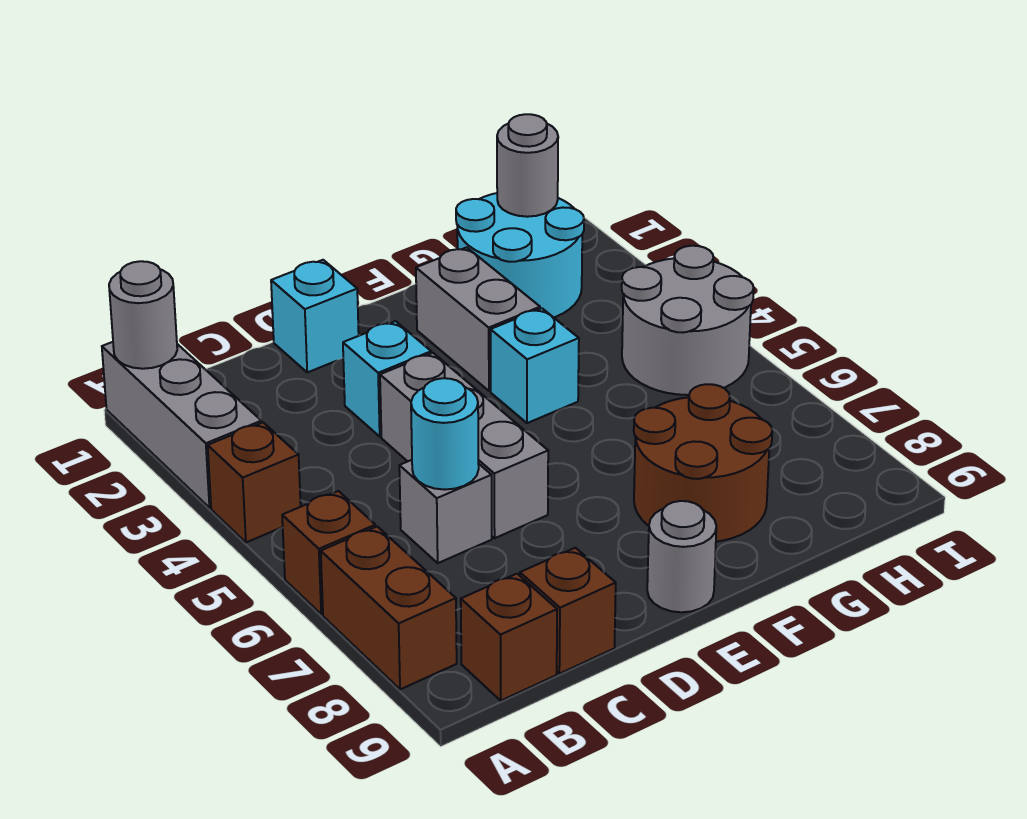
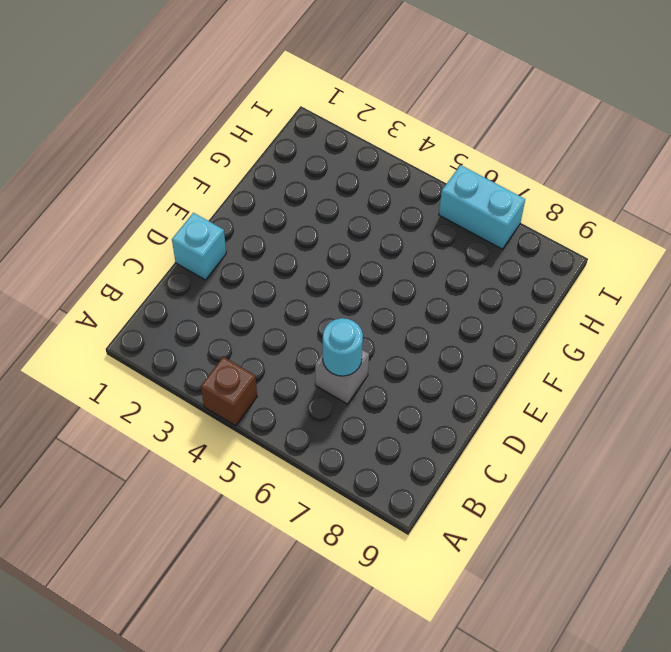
cyan 1x2 brick [439,165,525,249] -> none
none -> grey 1x3 brick [102,342,261,508]
none -> brown 1x1 brick [282,491,376,614]
none -> brown 1x2 brick [321,527,457,689]

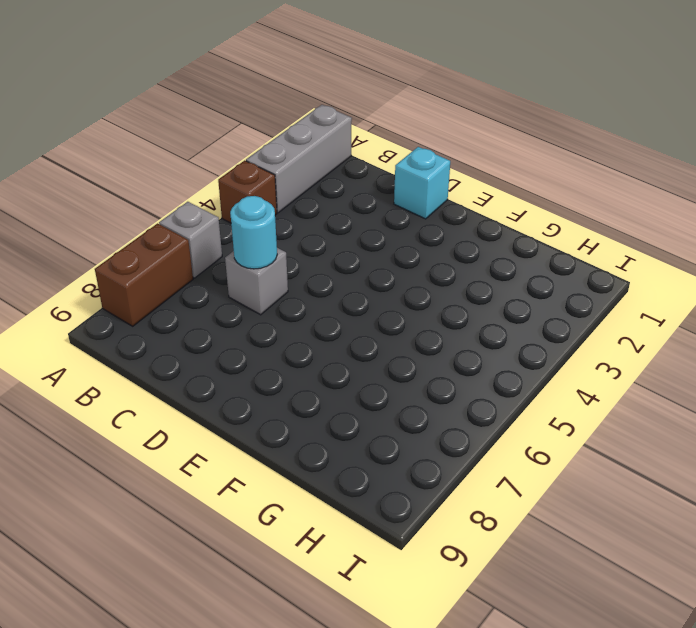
grey 1x1 brick [159,202,222,278] -> brown 1x1 brick [282,491,376,614]
none -> brown 1x1 brick [461,574,557,701]
none -> brown 1x1 brick [520,548,616,674]
none -> cyan 1x1 brick [343,321,431,437]

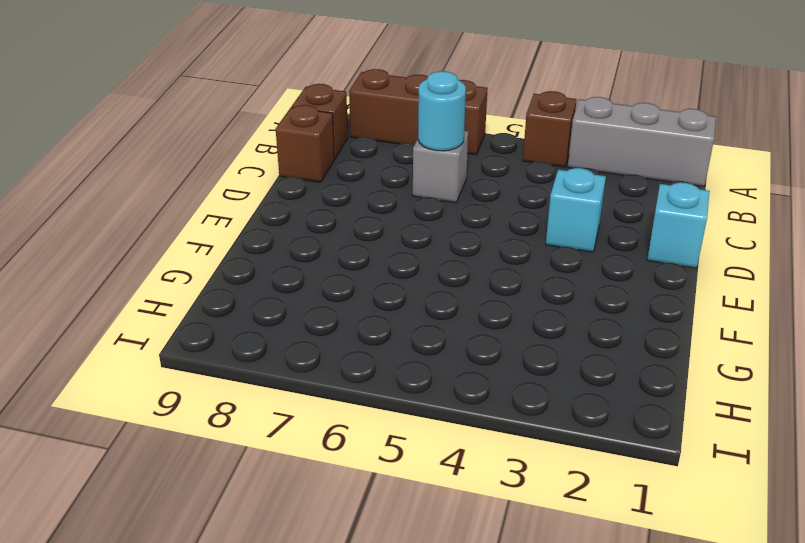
none -> grey 1x3 brick [380,353,548,538]
none -> grey 1x1 round brick [647,501,716,612]
none -> grey 1x2 brick [416,247,540,391]

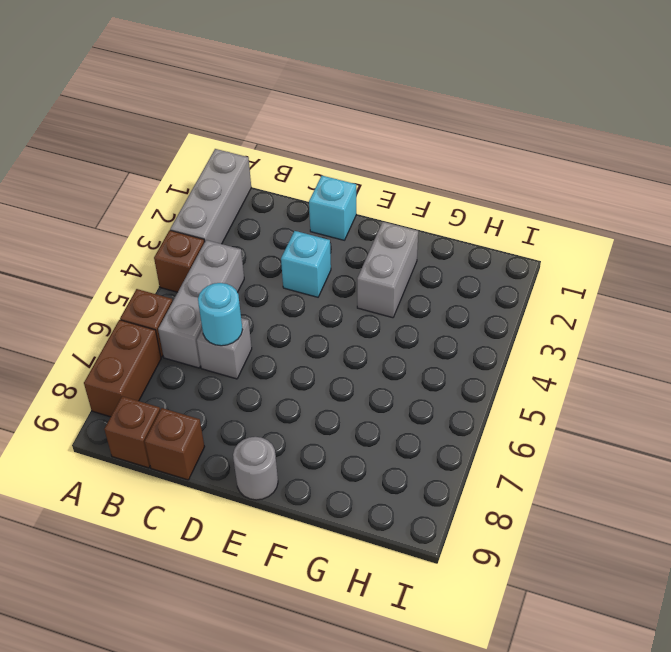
grey 1x3 brick [158,240,244,368] -> grey 1x3 brick moved to [380,353,548,538]
none -> cyan 1x1 brick [491,308,579,423]
none -> brown 2x2 round brick [634,384,772,542]
none -> cyan 2x2 round brick [456,193,584,317]

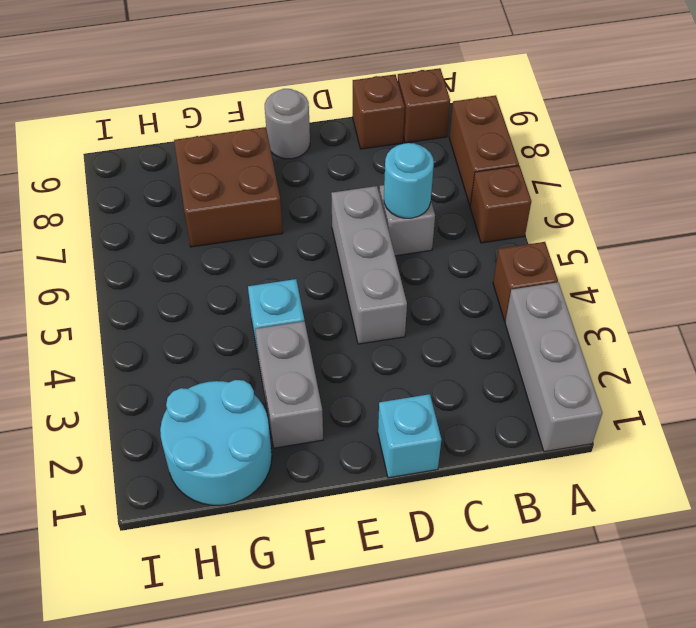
brown 2x2 brick [174,127,283,247] -> brown 2x2 round brick [634,384,772,542]
none -> cyan 1x1 brick [343,321,431,437]
none -> grey 2x2 round brick [622,246,754,395]
none -> grey 1x1 round brick [109,261,177,369]

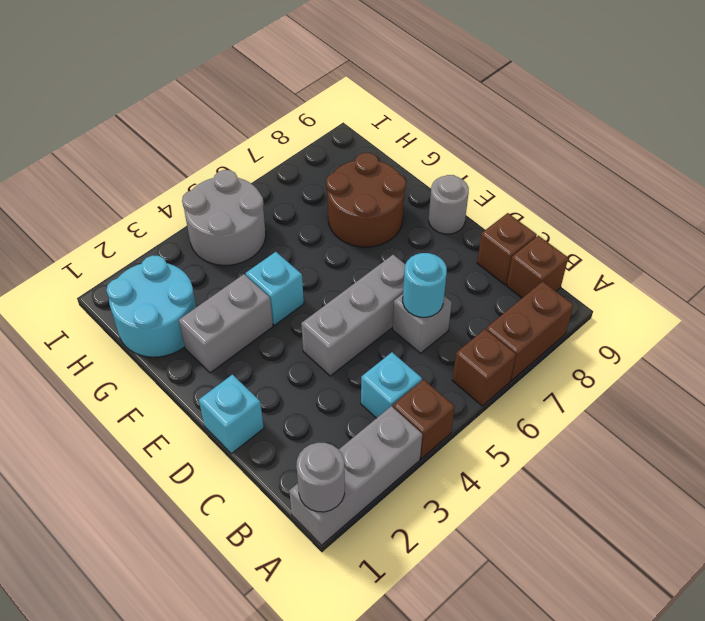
cyan 1x1 brick [361,352,422,418] -> cyan 1x1 brick moved to [343,321,431,437]
none -> grey 1x1 round brick [497,114,558,217]

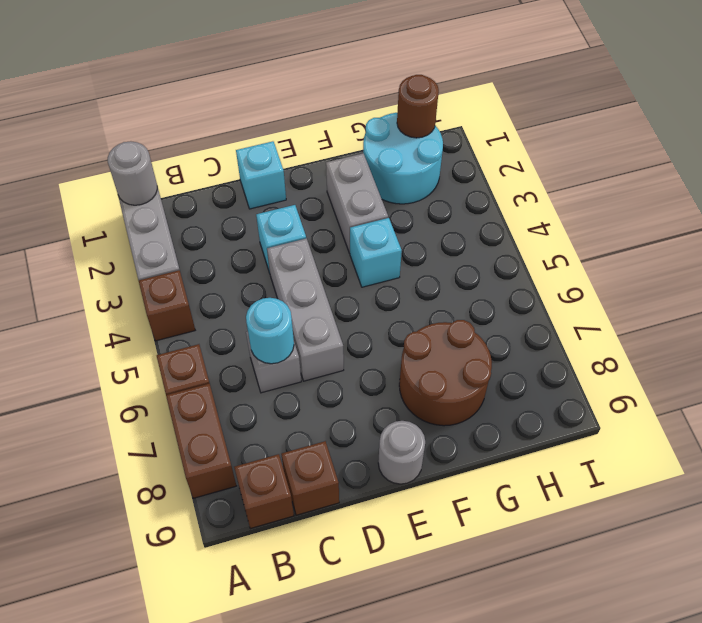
brown 1x1 round brick [397,75,439,138] -> grey 1x1 round brick [497,114,558,217]
none -> grey 2x2 round brick [622,246,754,395]

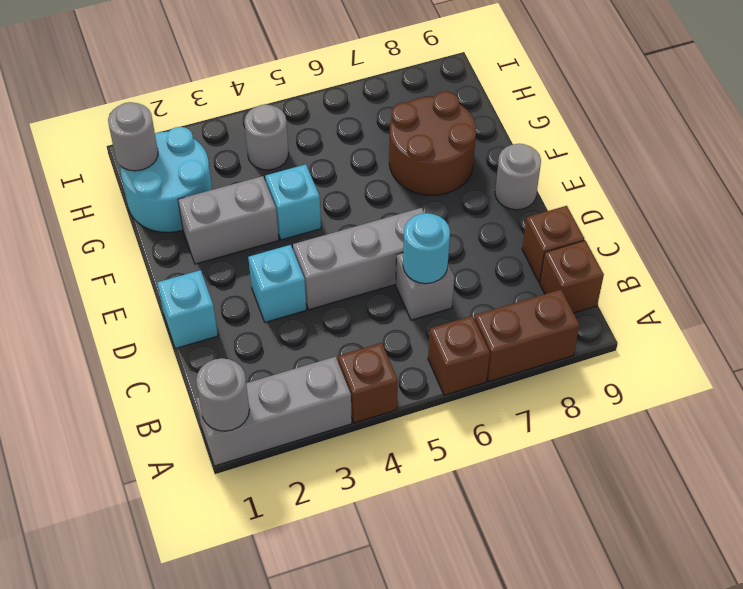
grey 1x1 round brick [244,104,289,170] -> grey 2x2 round brick [622,246,754,395]

